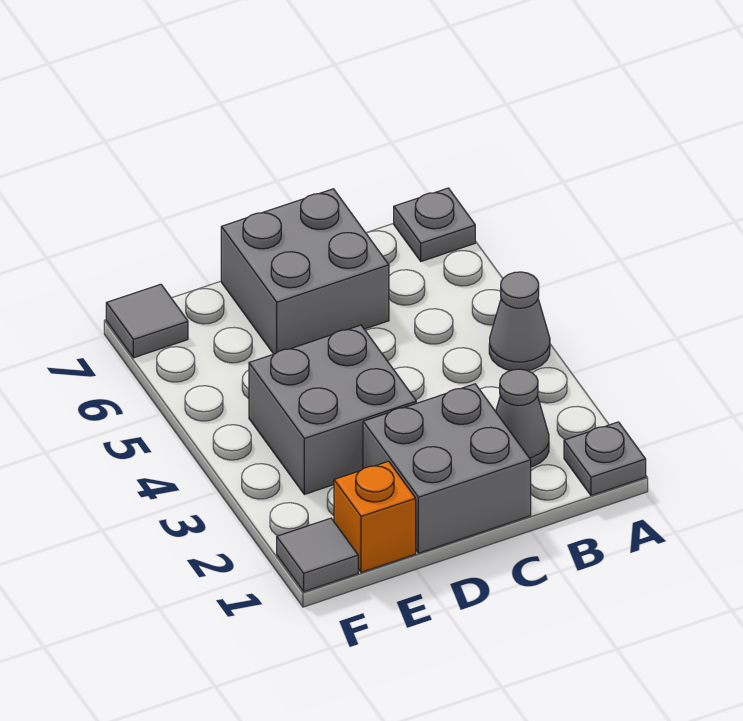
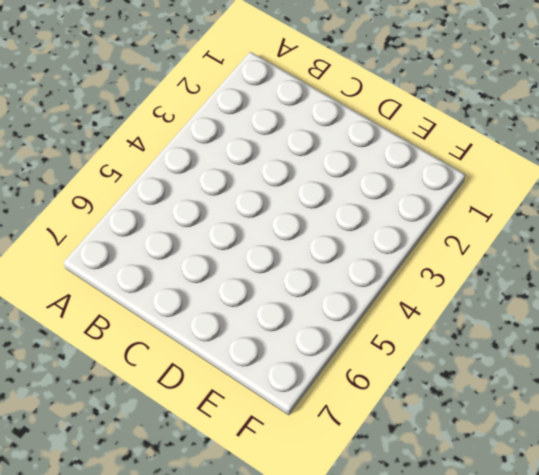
none -> grey 1x1 plate [564,422,646,495]
none -> grey 1x1 cone [489,272,550,371]

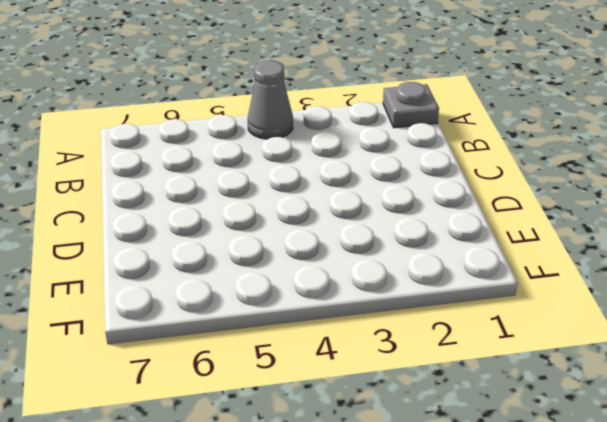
none -> grey 1x1 plate [394,188,475,261]
none -> grey 1x1 cone [496,369,549,467]

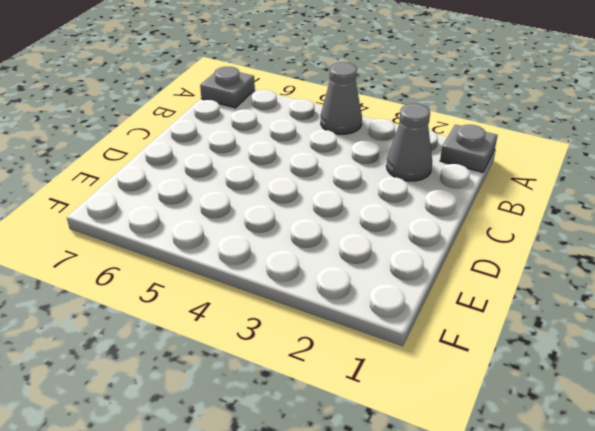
none -> grey 2x2 brick [363,384,531,553]
none -> grey 2x2 brick [221,189,389,354]

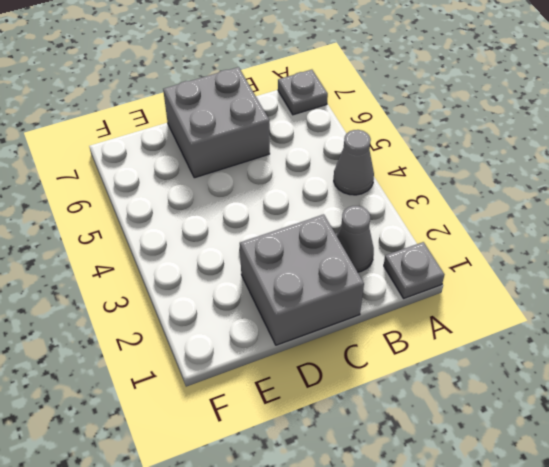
none -> grey 2x2 brick [249,325,416,494]
none -> orange 1x1 brick [334,461,416,572]

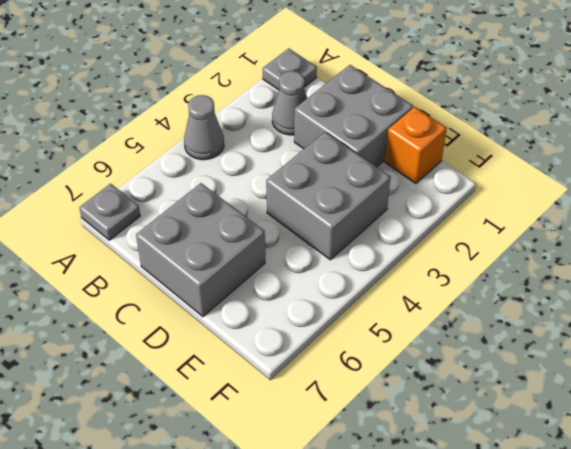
none -> grey 1x1 tile [277,518,358,591]
none -> grey 1x1 tile [106,284,188,358]

